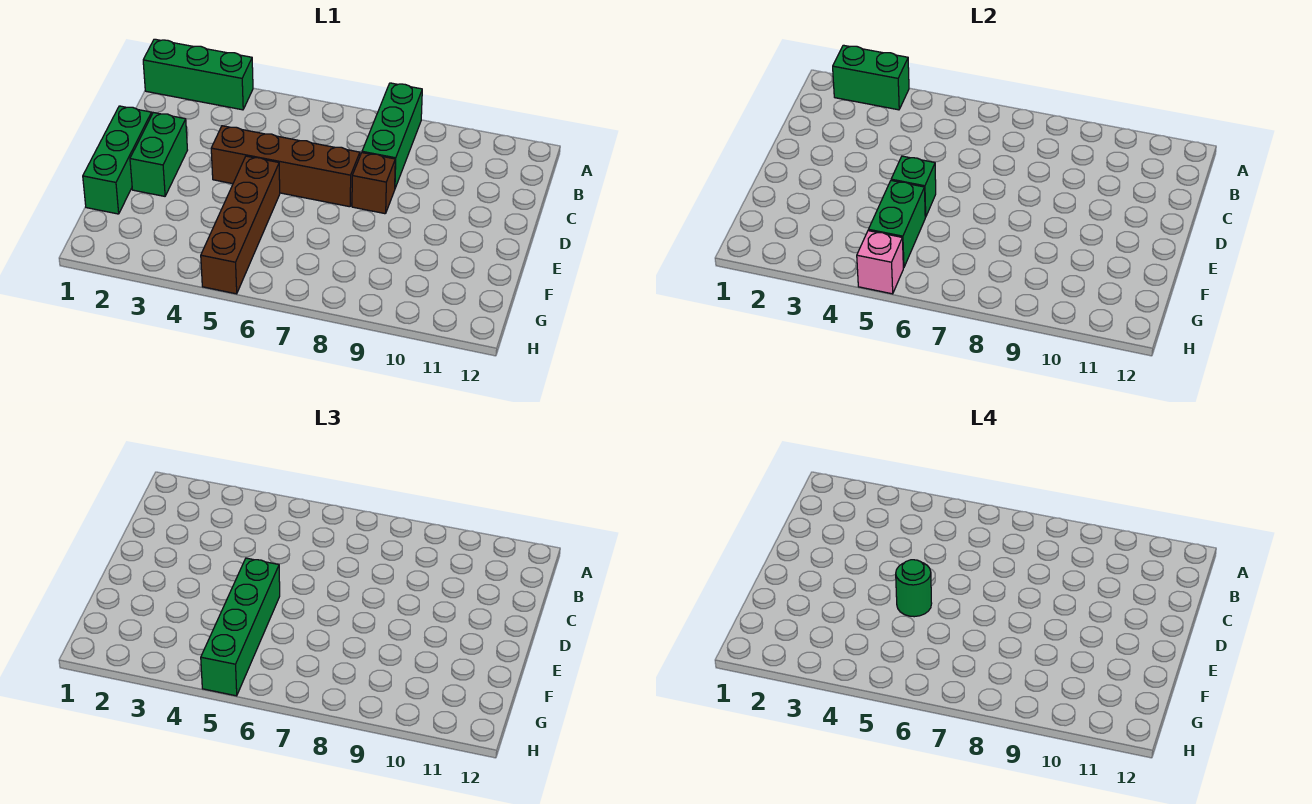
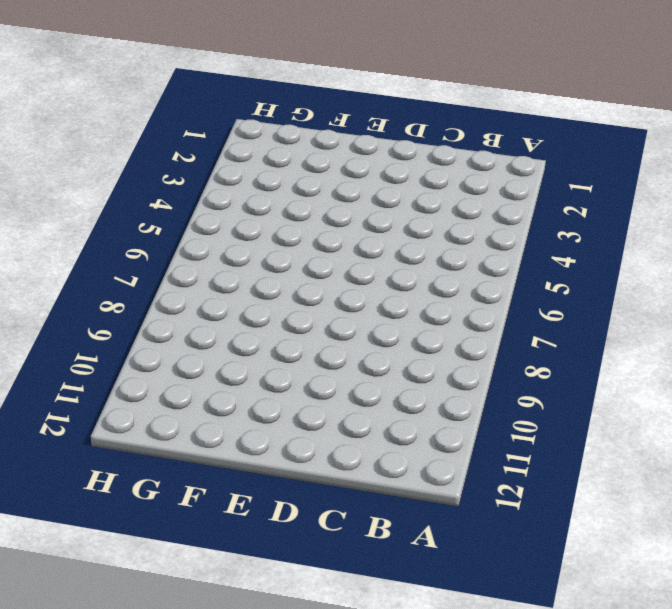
none -> green 1x3 brick [143,39,253,110]
none -> green 1x3 brick [362,83,422,188]
none -> green 1x3 brick [83,106,152,214]

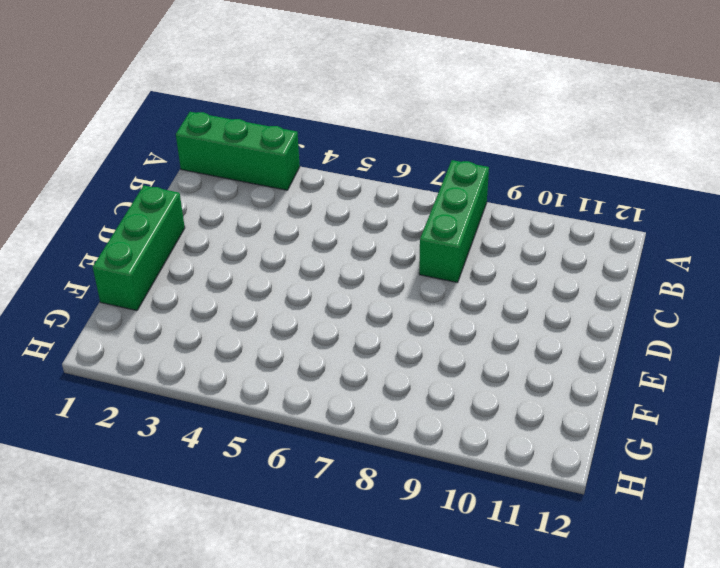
none -> green 1x2 brick [130,113,187,196]
none -> brown 1x4 brick [211,126,360,207]
none -> brown 1x1 brick [352,153,395,214]

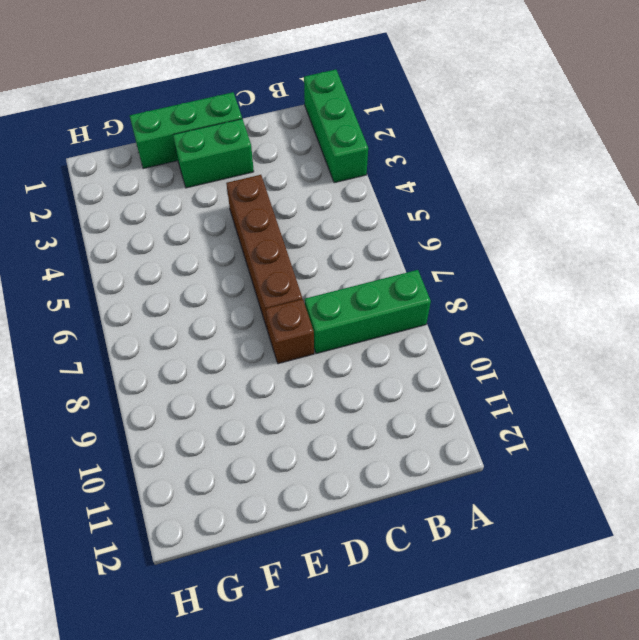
none -> brown 1x4 brick [201,156,280,294]
none -> green 1x2 brick [833,45,909,110]
none -> green 1x1 brick [891,156,936,217]

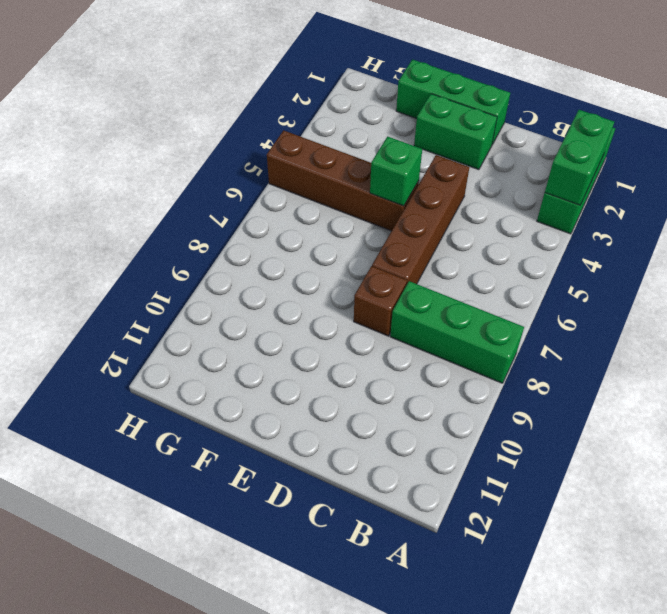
none -> green 1x2 brick [868,181,925,268]
none -> pink 1x1 brick [857,231,903,294]
none -> green 1x4 brick [201,558,280,696]

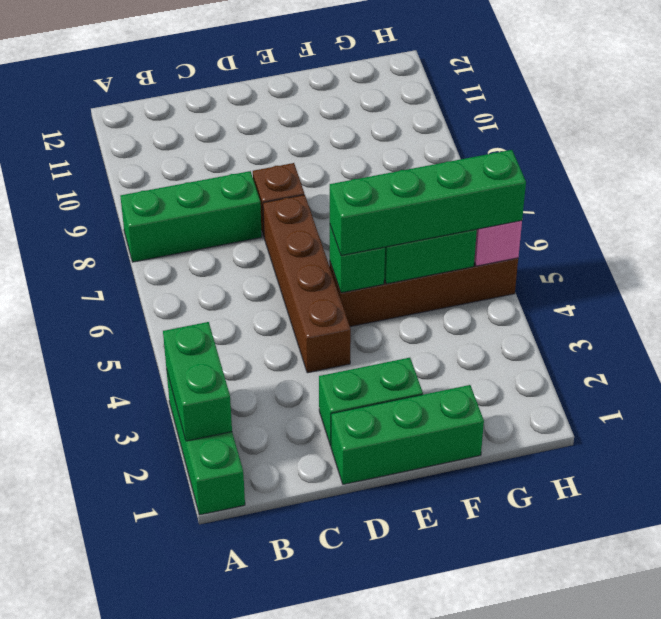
none -> green 1x1 round brick [896,560,932,617]

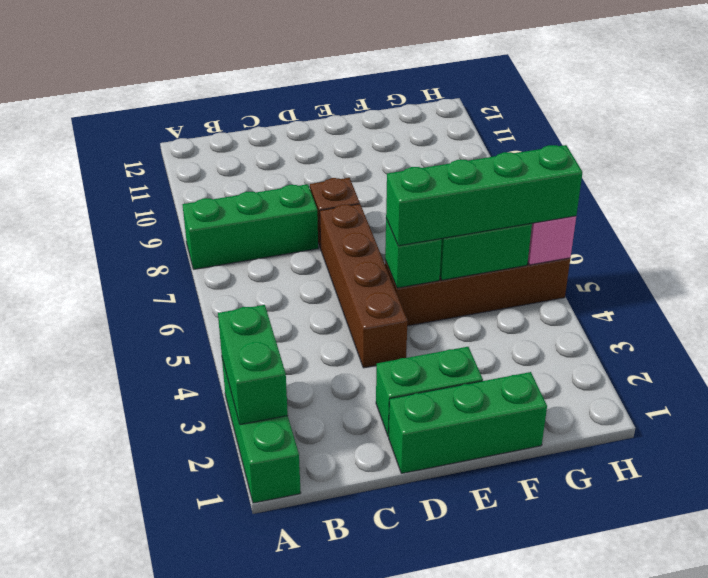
none -> green 1x1 round brick [896,560,932,617]

